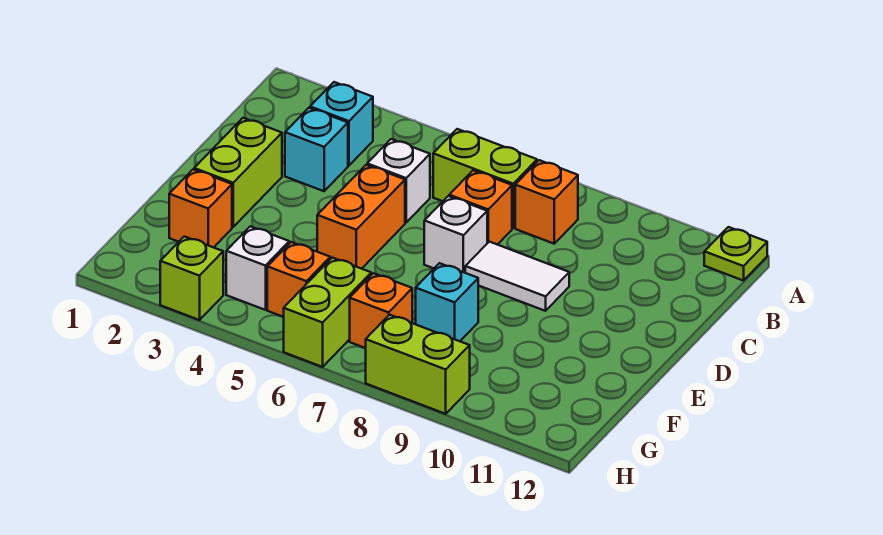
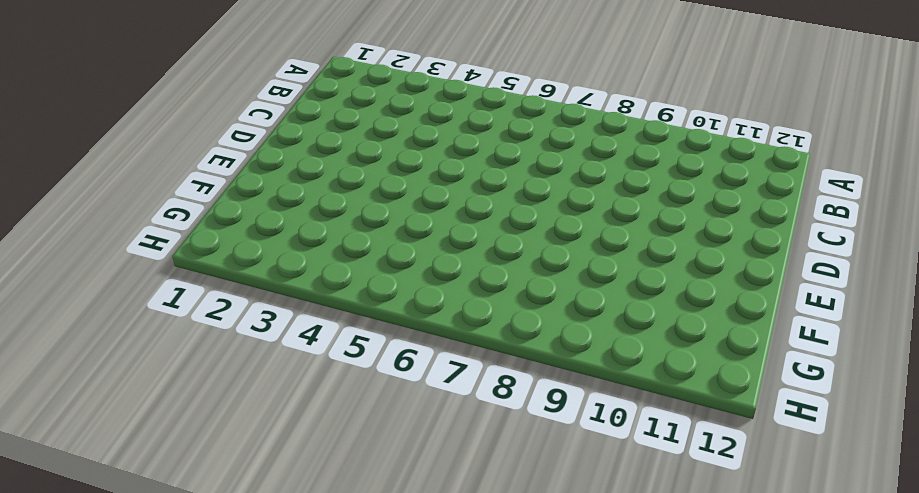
none -> lime 1x1 plate [704,227,767,281]
none -> cyan 1x1 brick [310,82,373,165]
none -> lime 1x2 brick [433,129,537,228]

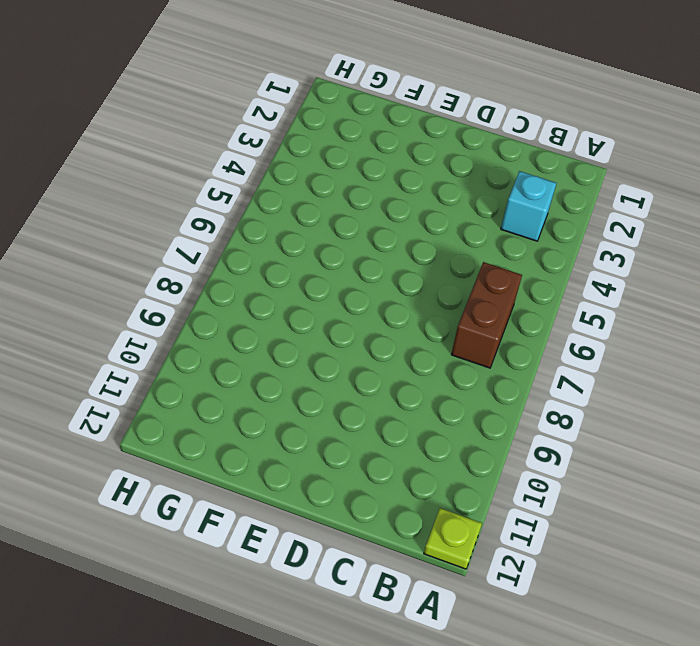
brown 1x2 brick [451,262,522,368] -> lime 1x2 brick [433,129,537,228]
none -> orange 1x1 brick [515,160,578,244]
none -> cyan 1x1 brick [285,108,348,191]
none -> white 1x1 brick [367,139,430,222]

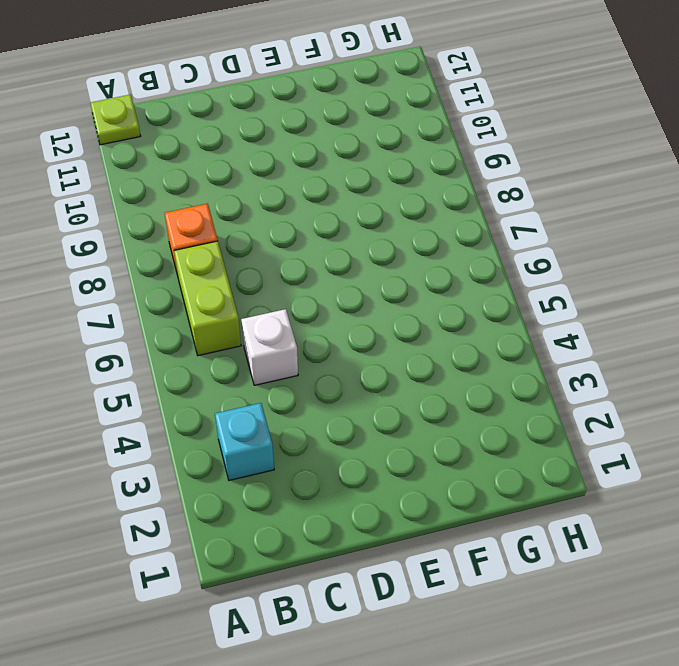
none -> cyan 1x1 brick [285,108,348,191]
none -> orange 1x1 brick [449,170,512,245]
none -> lime 1x2 brick [194,118,282,227]

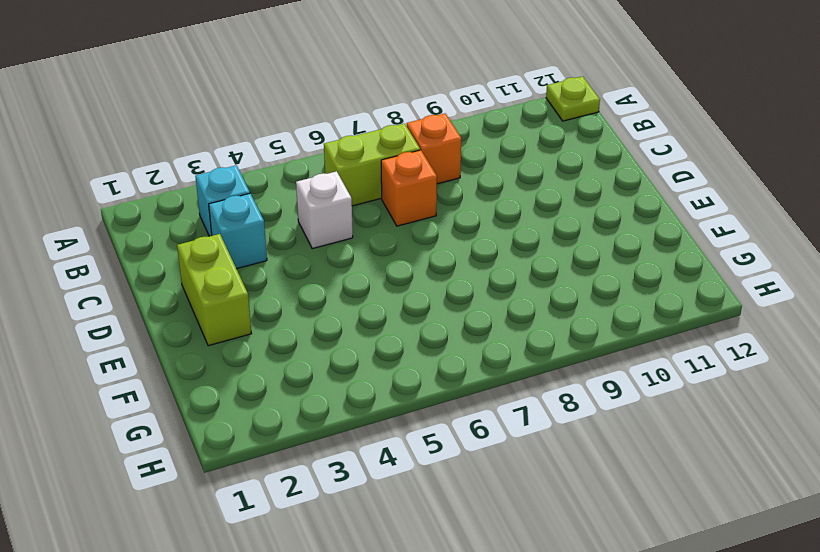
none -> orange 1x2 brick [317,165,405,269]
none -> white 1x1 brick [424,196,487,273]
none -> white 1x2 tile [465,242,569,311]

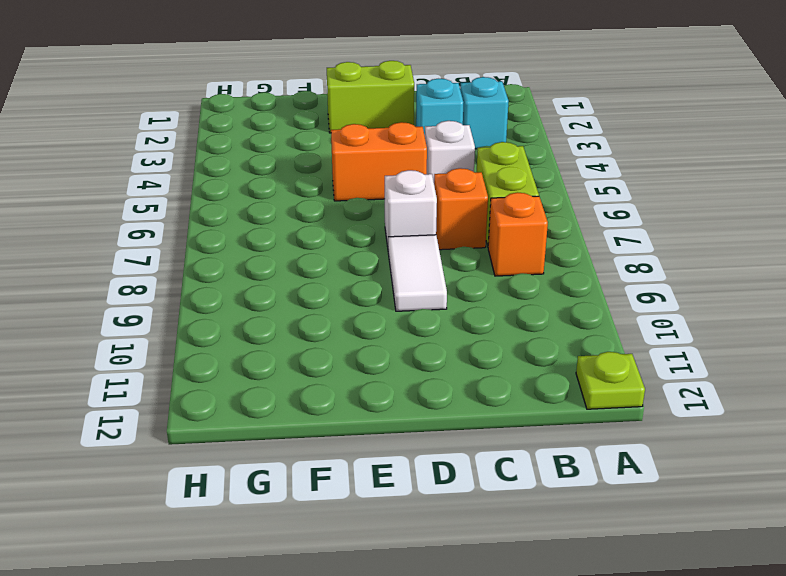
none -> orange 1x1 brick [169,169,232,248]
none -> cyan 1x1 brick [416,263,478,341]
none -> white 1x1 brick [226,226,289,310]

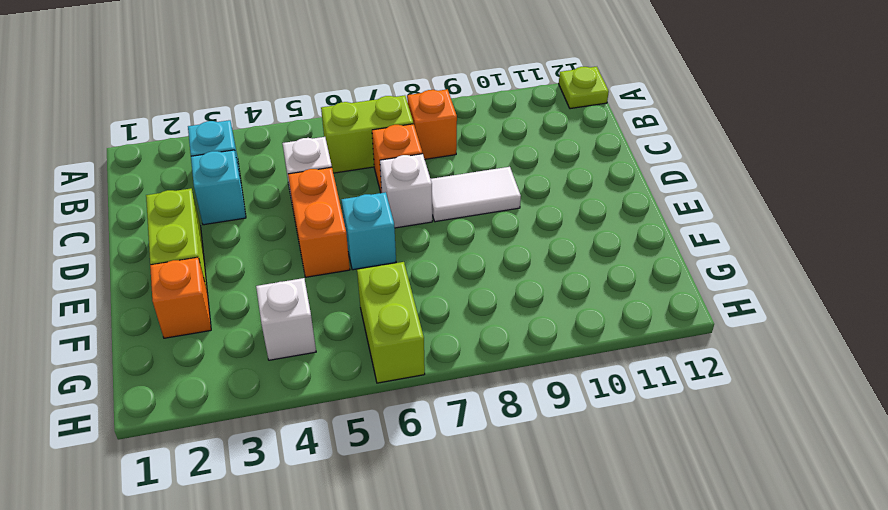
cyan 1x1 brick [341,192,396,270] -> cyan 1x1 brick moved to [416,263,478,341]
none -> orange 1x1 brick [267,242,330,317]
none -> orange 1x1 brick [350,273,412,348]
none -> lime 1x1 brick [160,236,223,320]

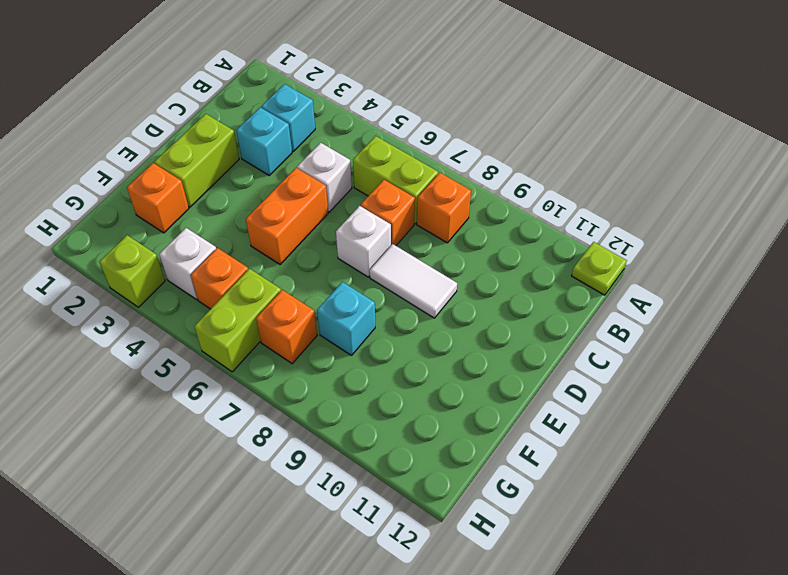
none -> lime 1x2 brick [366,315,470,414]

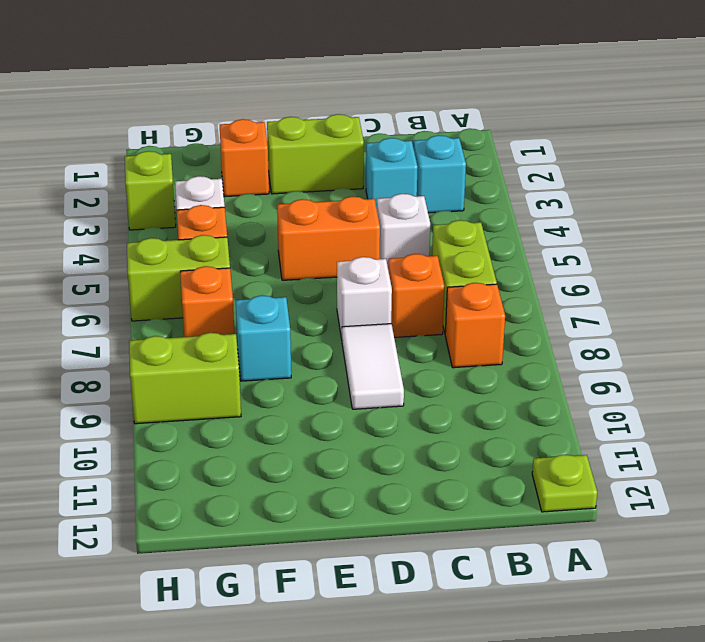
lime 1x2 brick [129,333,241,424] -> lime 1x2 brick turned to [366,315,470,414]

